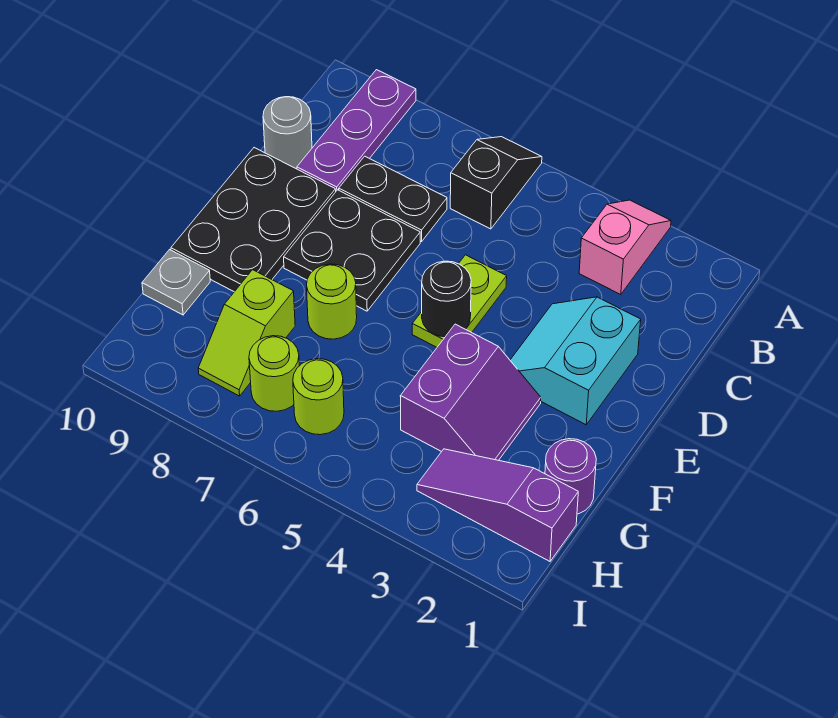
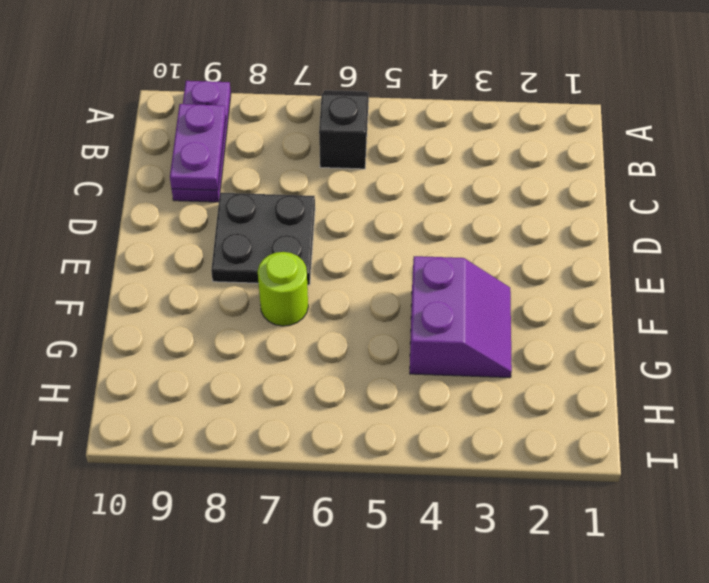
purple 1x2 plate [170,104,226,190] -> none
none -> pink 1x2 slope [579,200,671,294]
none -> black 1x2 plate [339,156,447,242]
none -> grey 1x1 round brick [263,97,312,169]

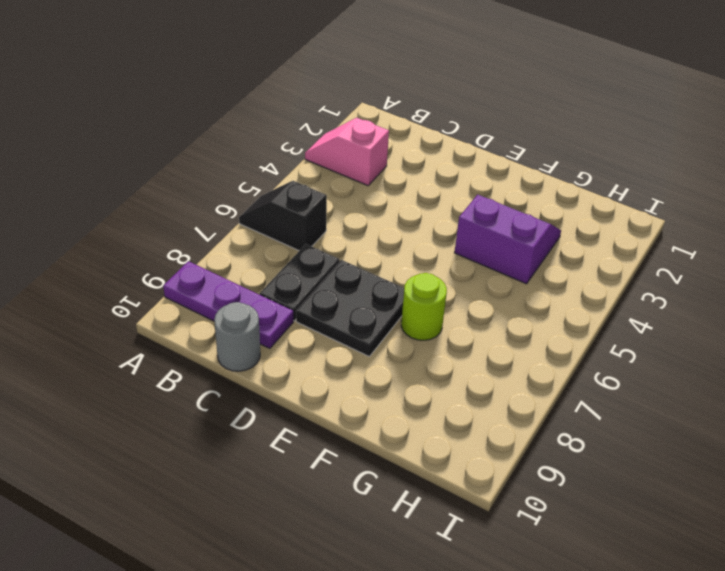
none -> cyan 2x2 slope [510,297,641,425]
none -> lime 1x2 plate [412,255,507,347]
none -> black 2x3 plate [171,148,336,292]

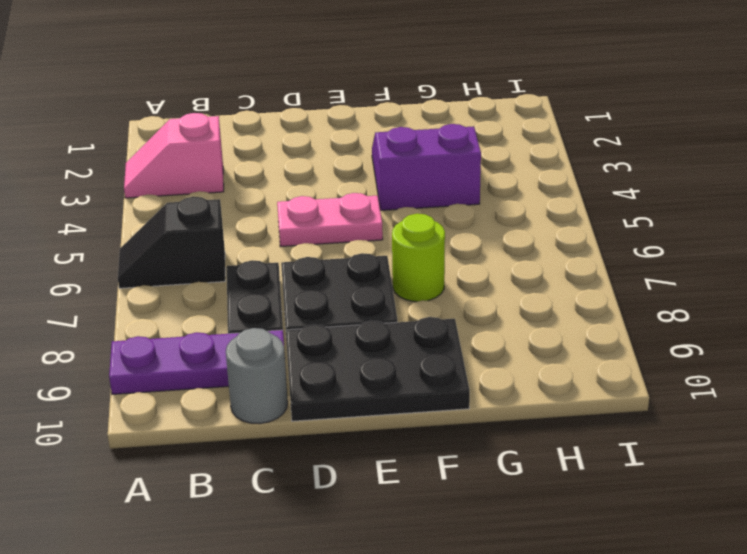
pink 1x2 plate [277,193,383,247] -> lime 1x2 plate [412,255,507,347]
none -> cyan 2x2 slope [510,297,641,425]
none -> purple 1x1 round brick [545,439,596,514]
none -> lime 1x2 slope [198,270,295,396]

